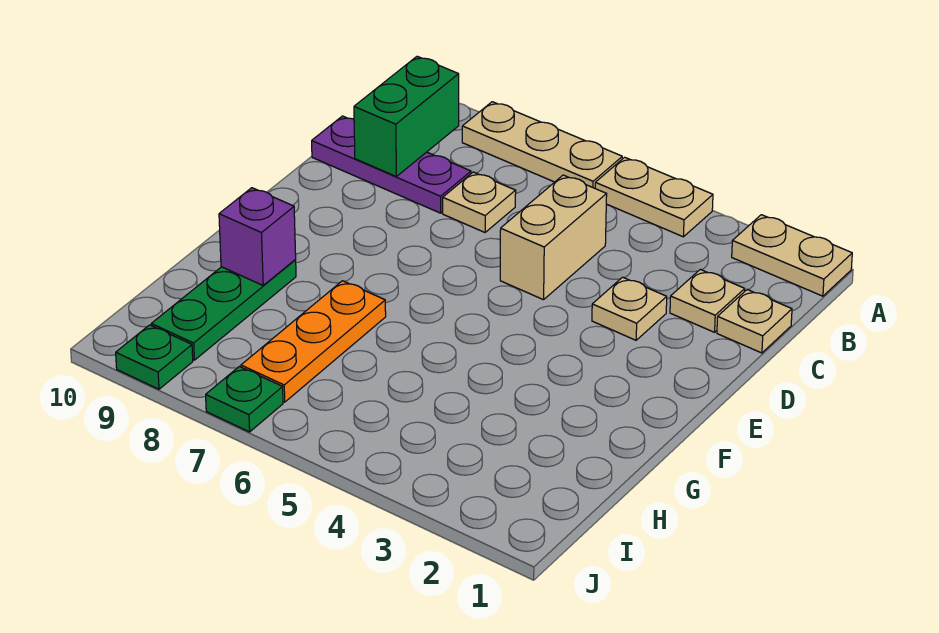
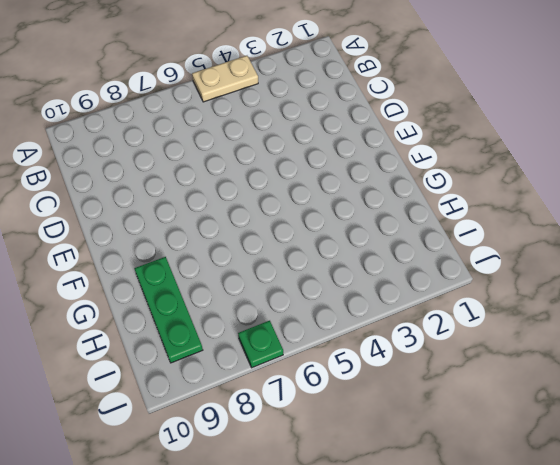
none -> tan 1x2 plate [732,215,852,296]
none -> tan 1x3 plate [462,102,622,188]
none -> tan 1x1 plate [717,290,792,353]

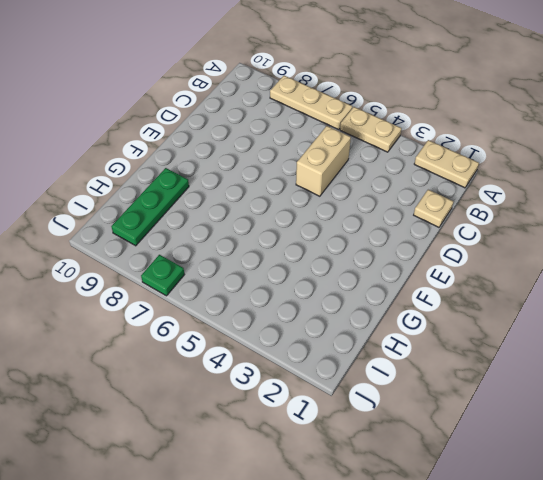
none -> tan 1x1 plate [670,269,745,332]
none -> tan 1x1 plate [443,172,516,232]
none -> purple 1x3 plate [312,116,471,213]

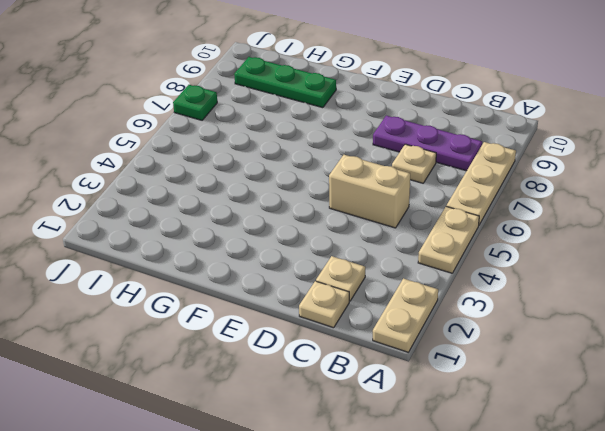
purple 1x3 plate [373,116,482,171] -> purple 1x3 plate turned to [312,116,471,213]
none -> tan 1x1 plate [592,277,667,340]
none -> orange 1x3 plate [241,281,386,402]
none -> green 1x1 plate [116,325,193,389]

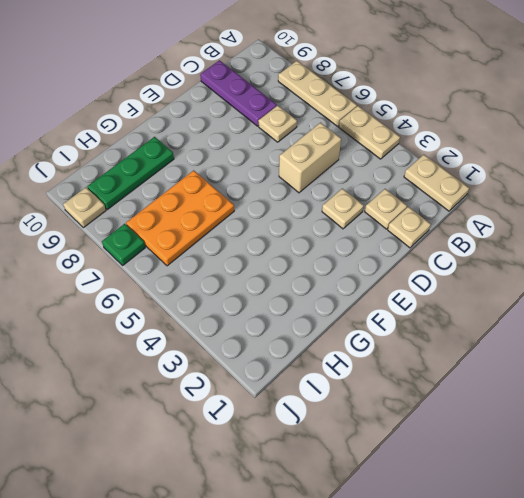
orange 2x3 plate [126,170,234,266] -> orange 1x3 plate [241,281,386,402]
tan 1x1 plate [63,187,106,228] -> green 1x1 plate [116,325,193,389]
none -> green 1x2 brick [354,56,459,176]
none -> purple 1x1 brick [219,188,296,286]

